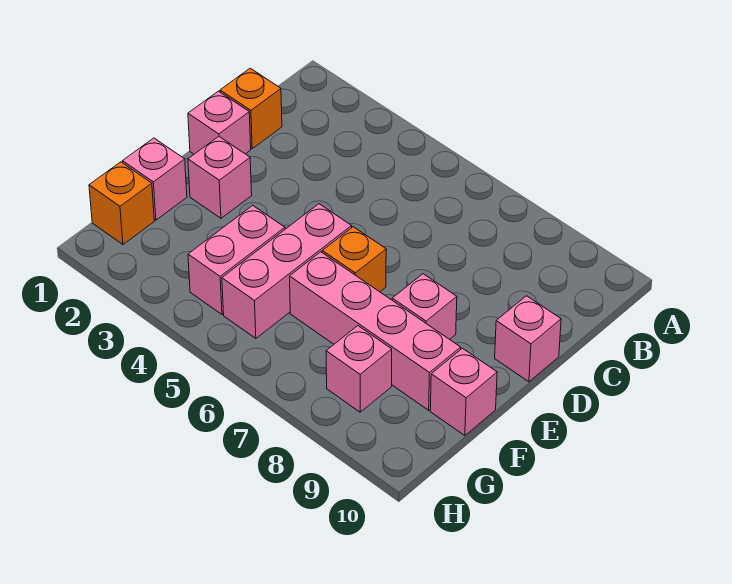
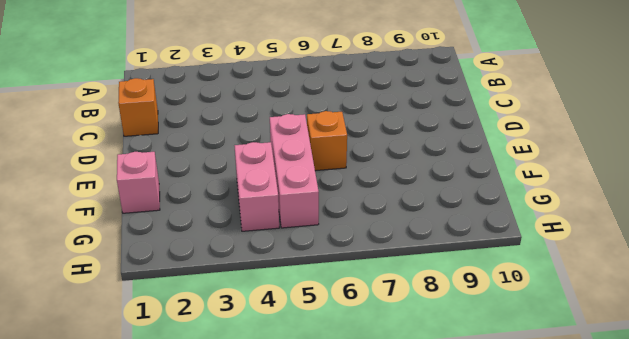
none -> pink 1x1 brick [188,91,251,154]
none -> pink 1x1 brick [495,296,561,382]
none -> pink 1x1 brick [188,136,252,218]

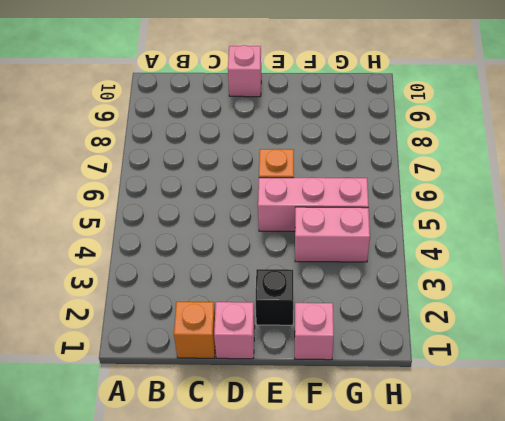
black 1x1 brick [256,269,293,325] -> pink 1x1 brick [188,136,252,218]
none -> pink 1x1 brick [392,274,457,339]
none -> pink 1x4 brick [290,252,461,410]
none -> pink 1x1 brick [430,348,497,436]

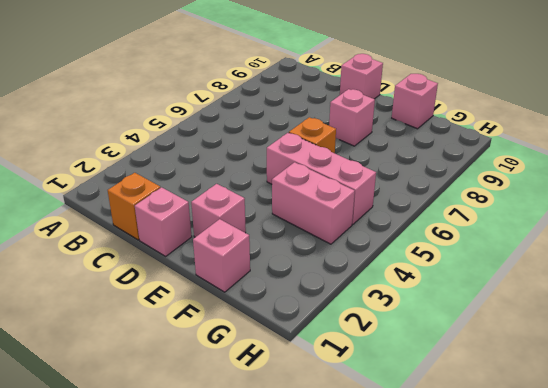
none -> pink 1x4 brick [290,252,461,410]
none -> orange 1x1 brick [89,162,154,244]
none -> pink 1x1 brick [326,326,392,412]

